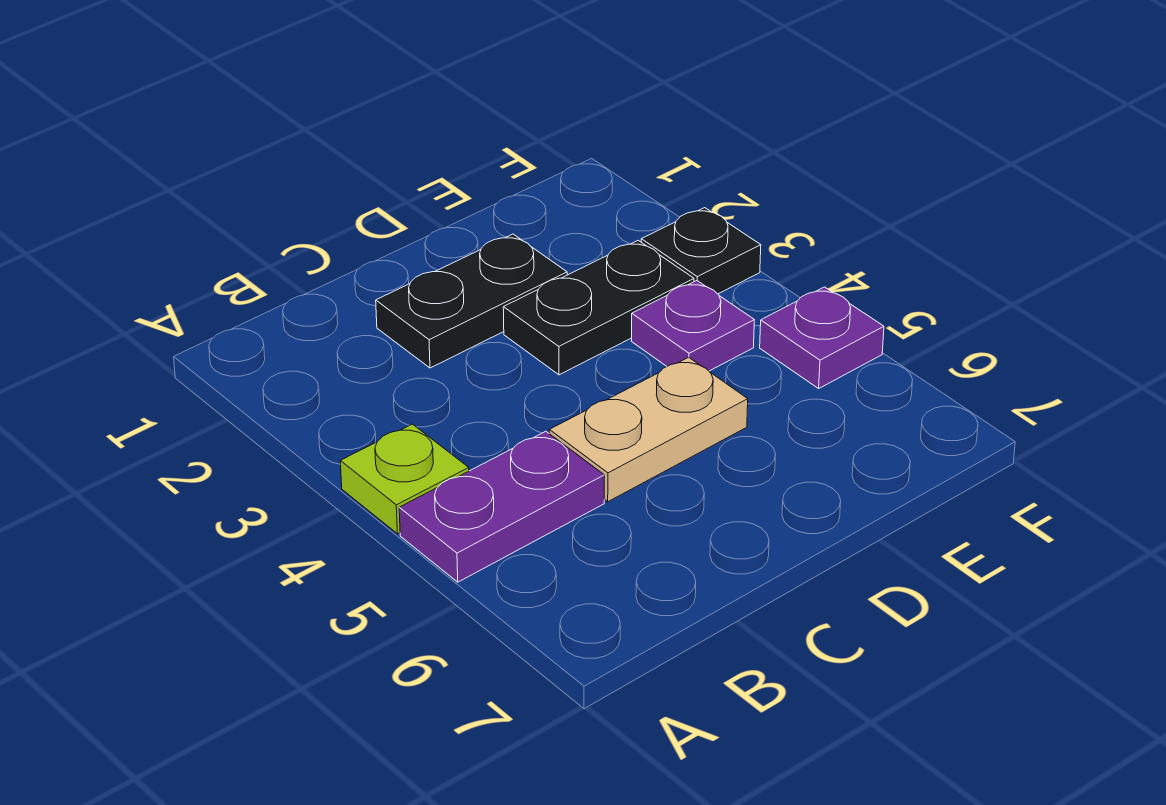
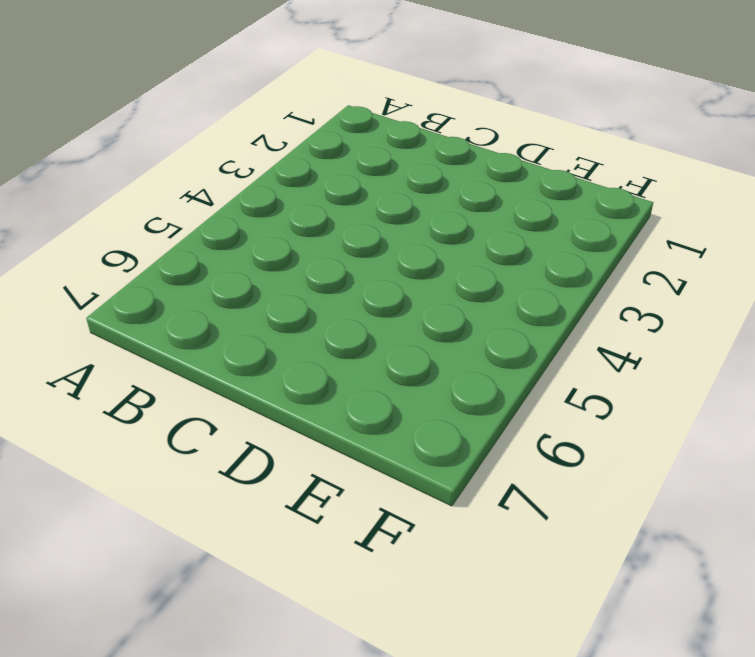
none -> lime 1x1 plate [340,424,469,534]
none -> purple 1x2 plate [399,431,604,582]

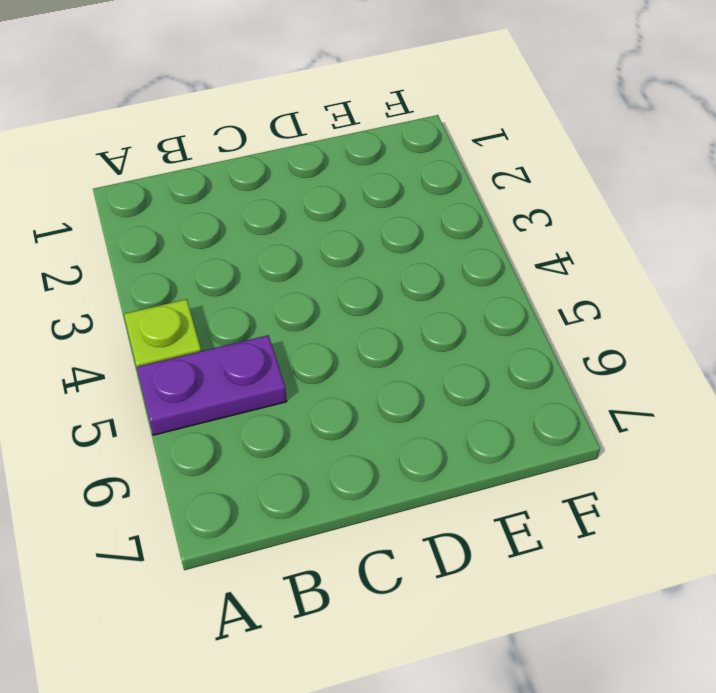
none -> black 1x2 plate [376,234,567,368]
none -> tan 1x2 plate [549,357,748,502]

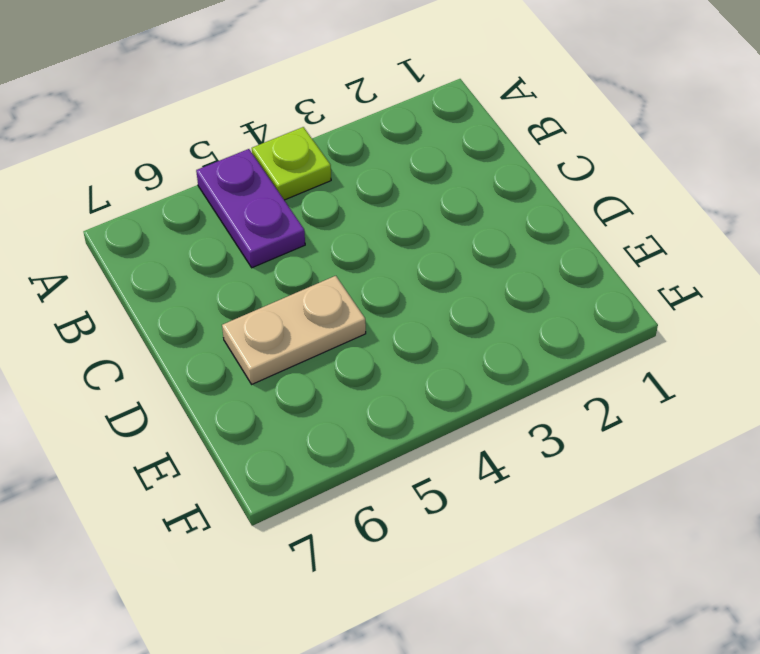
tan 1x2 plate [222,276,366,384] -> tan 1x2 plate turned to [549,357,748,502]
none -> black 1x2 plate [376,234,567,368]
none -> black 1x2 plate [503,241,694,375]

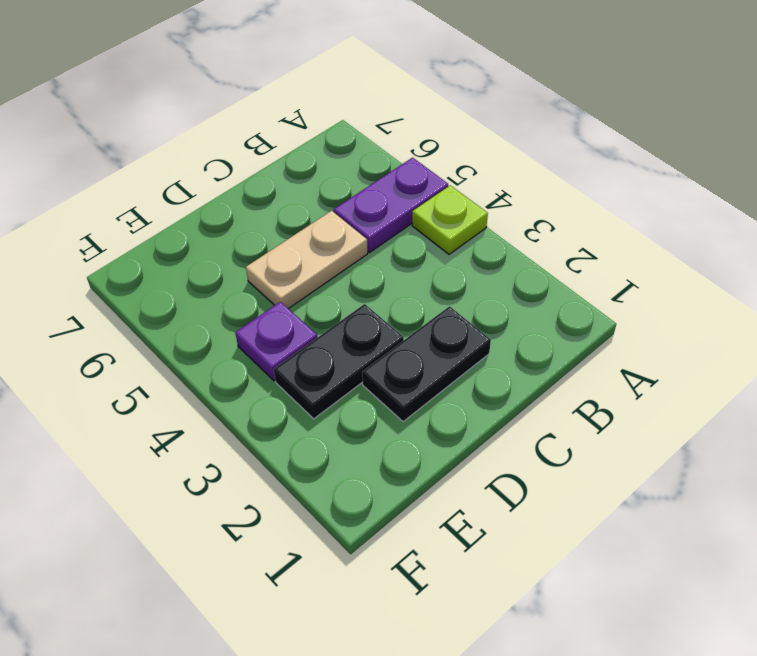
none -> black 1x1 plate [641,208,761,294]
none -> purple 1x1 plate [760,287,884,388]

